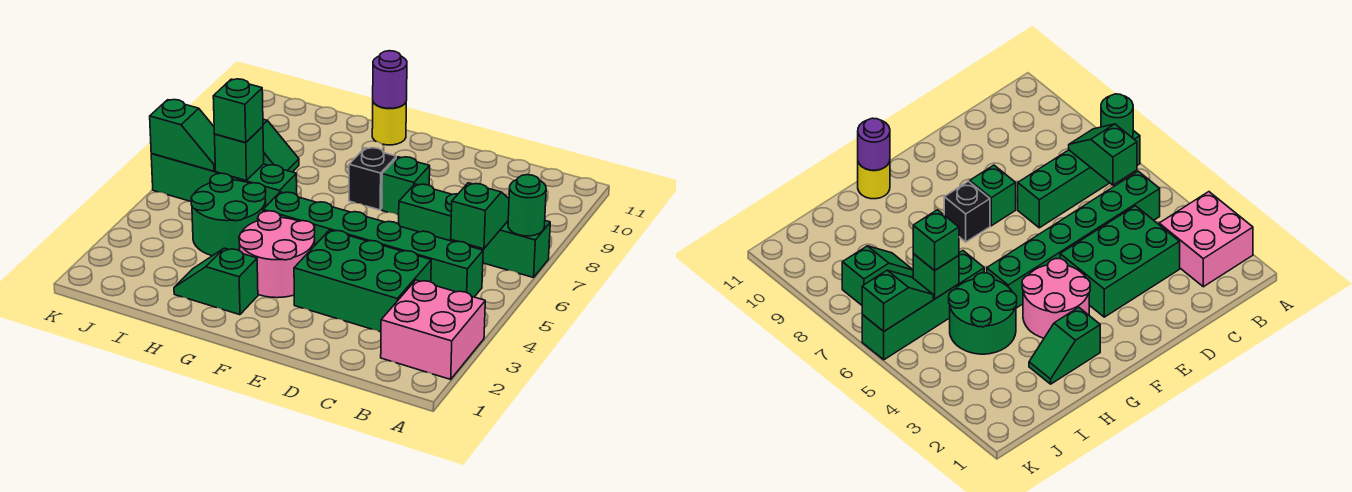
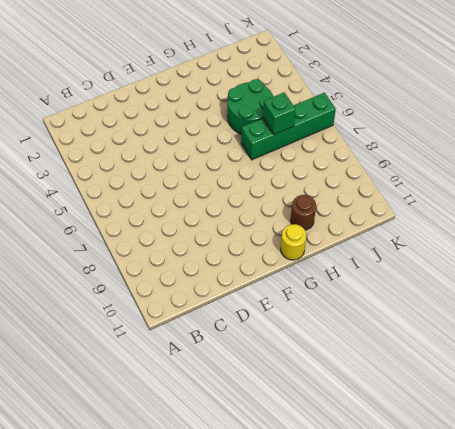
brown 1x1 round brick [291,195,316,230] -> none
none -> pink 2x2 brick [381,280,485,379]
none -> green 1x4 brick [399,184,550,278]
none -> green 1x6 brick [263,192,483,297]

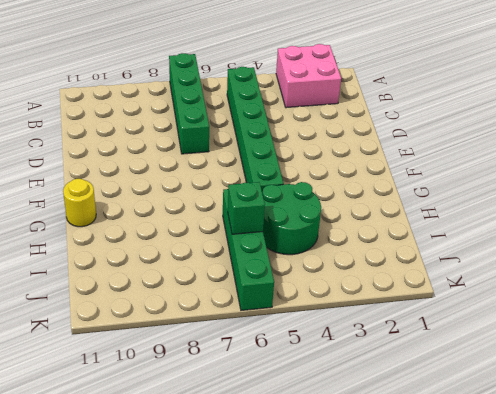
none -> green 2x3 brick [294,230,431,332]
none -> green 1x1 brick [382,157,430,215]
none -> pink 2x2 round brick [239,211,315,298]

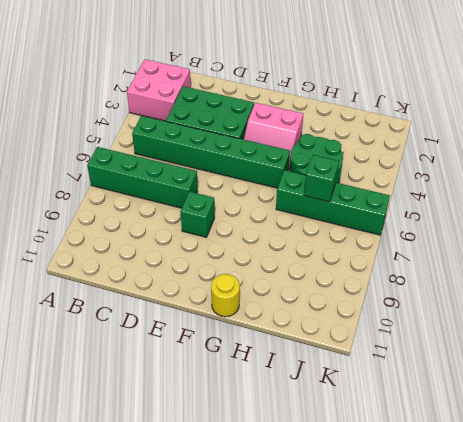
pink 2x2 slope [244,103,303,168] -> pink 2x2 round brick [239,211,315,298]
none -> black 1x1 brick [349,148,396,210]
none -> green 1x2 slope [174,248,258,315]
none -> green 1x2 slope [263,119,299,172]

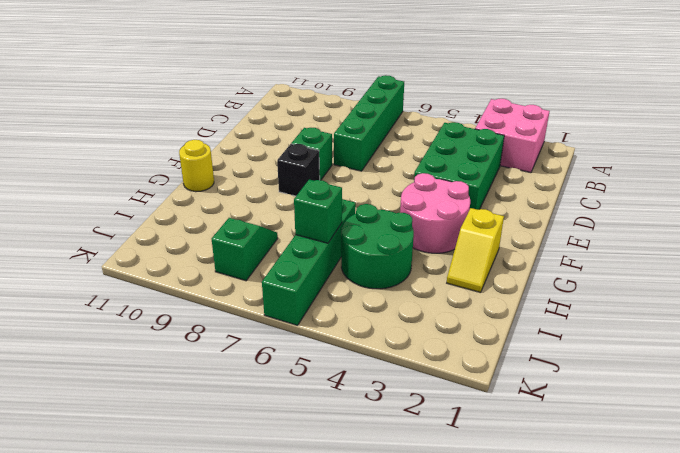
yellow 1x2 slope [447,208,504,293] -> green 1x2 slope [174,248,258,315]
none -> green 1x6 brick [263,192,483,297]
none -> green 1x1 round brick [508,175,546,236]
none -> green 1x2 slope [451,183,509,249]

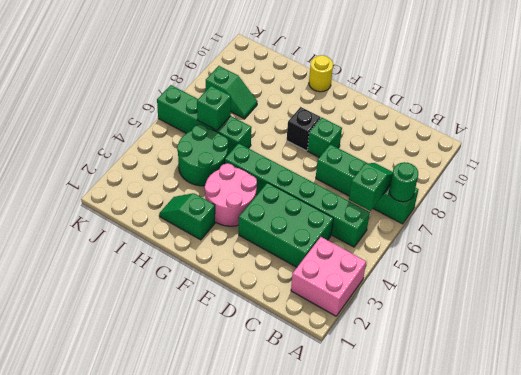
none -> purple 1x1 round brick [373,51,407,108]
none -> green 1x2 slope [150,100,215,171]
none -> green 1x1 brick [213,79,263,143]

